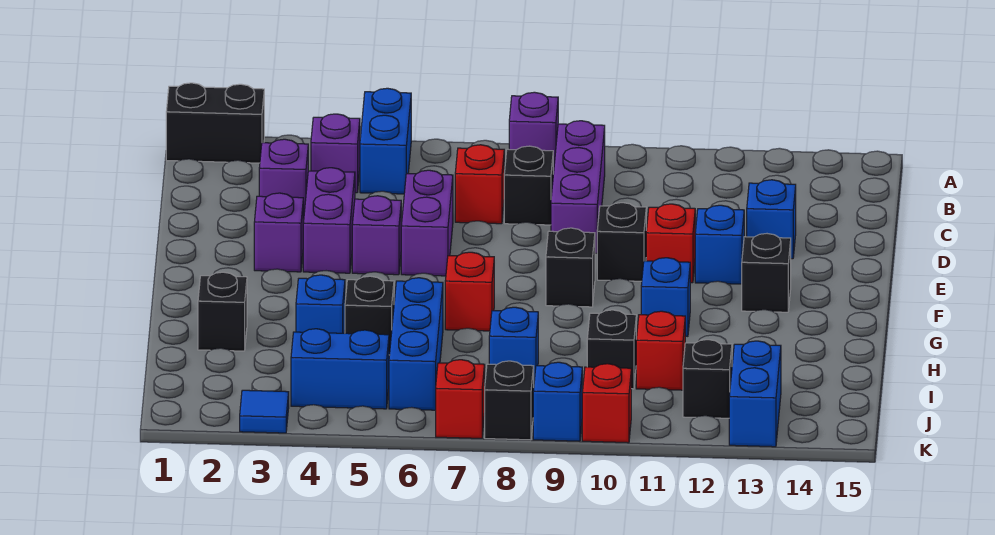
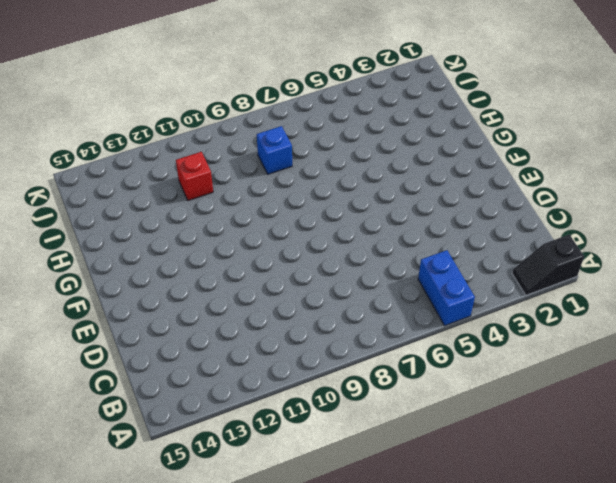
black 1x2 slope [512,234,584,295] -> black 1x2 brick [166,83,264,163]
none -> purple 1x1 brick [509,92,558,171]
none -> purple 1x1 brick [311,114,360,193]
none -> purple 1x3 brick [551,121,605,253]
none -> purple 1x1 brick [259,139,308,218]

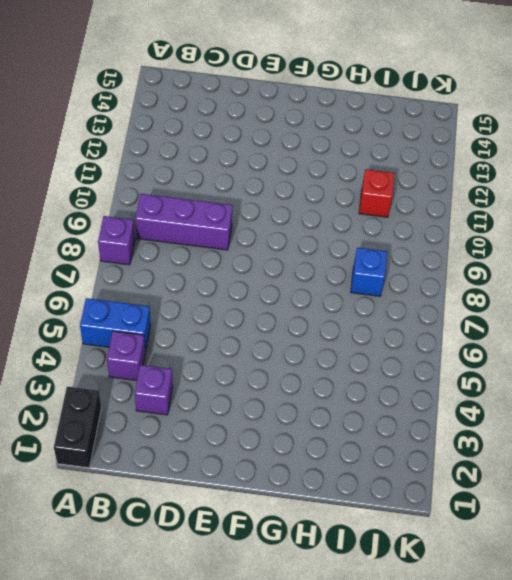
none -> red 1x1 brick [455,145,504,224]
none -> black 1x1 brick [504,146,553,225]
none -> purple 1x2 brick [303,168,355,273]
none -> purple 1x2 brick [401,170,453,276]

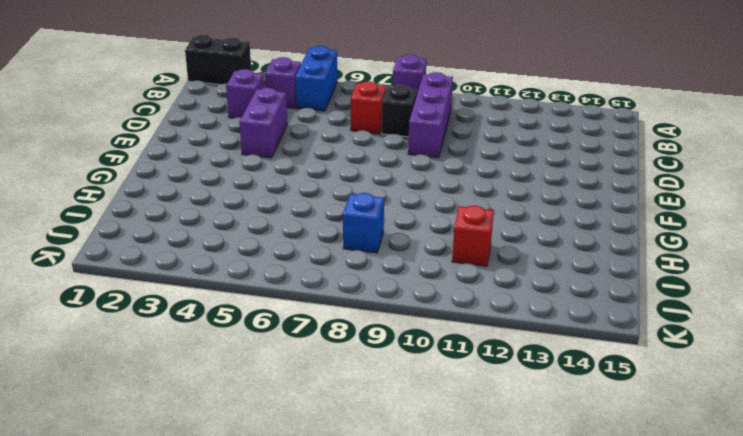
none -> purple 1x2 brick [401,170,453,276]
none -> blue 1x1 brick [747,180,796,259]
none -> purple 1x1 brick [254,193,303,272]
none -> purple 1x1 brick [352,196,401,275]

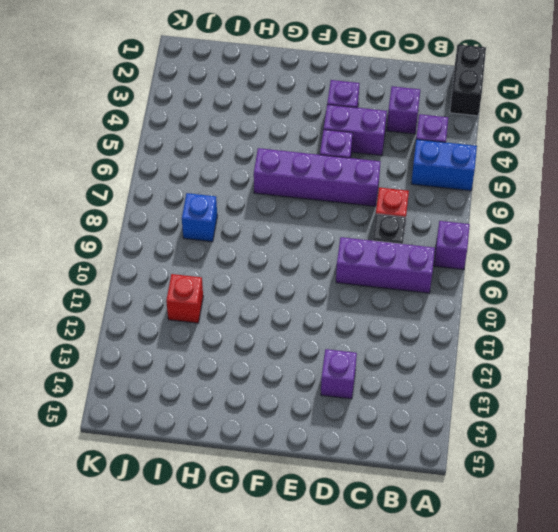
purple 1x4 brick [254,148,380,206] -> purple 1x2 brick [401,170,453,276]
purple 1x1 brick [321,349,357,399] -> blue 1x1 brick [747,180,796,259]
none -> black 1x1 brick [597,203,646,281]
none -> red 1x1 brick [646,204,695,283]
none -> blue 1x1 brick [695,205,744,284]
none -> black 1x1 brick [546,228,595,307]

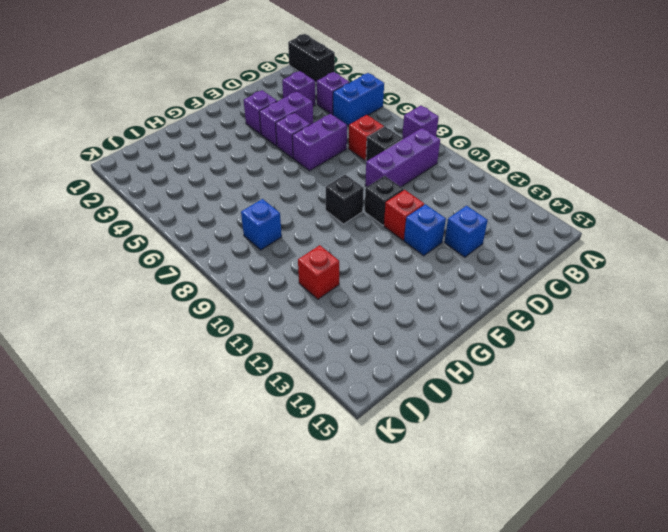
none -> black 1x1 brick [742,234,791,312]
none -> red 1x1 brick [445,252,494,331]
none -> blue 1x1 brick [641,258,690,336]
none -> black 1x1 brick [198,272,247,351]

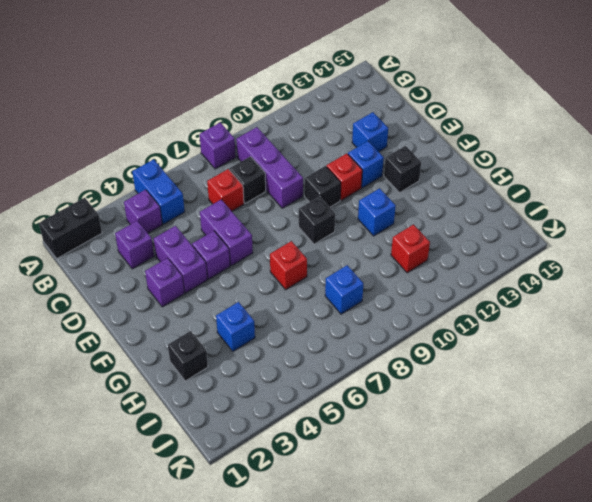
none -> black 1x1 brick [345,276,394,355]
none -> blue 1x3 brick [389,278,443,410]
none -> black 1x1 brick [587,310,636,389]
none -> blue 1x2 brick [291,329,389,409]

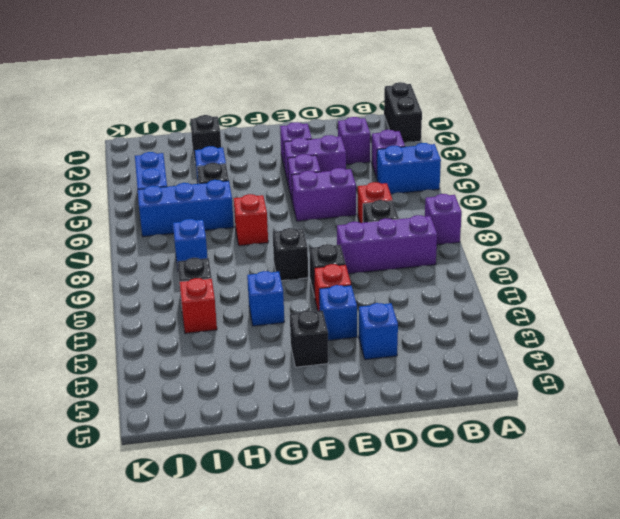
none -> black 1x1 brick [683,340,732,418]
none -> blue 1x2 brick [729,341,781,447]
none -> blue 1x1 tile [240,390,289,433]
none -> red 1x1 brick [436,360,485,438]

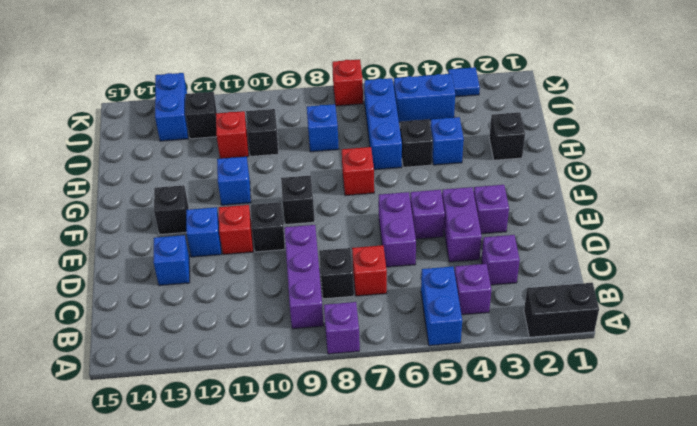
none -> black 1x1 brick [485,361,534,440]
none -> blue 1x1 brick [533,362,582,441]
none -> red 1x1 brick [582,364,631,443]

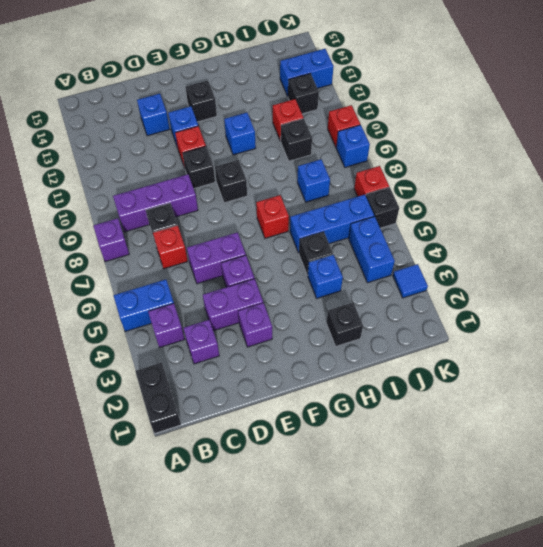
black 1x1 brick [366,187,399,228] -> black 1x1 brick moved to [485,361,534,440]

